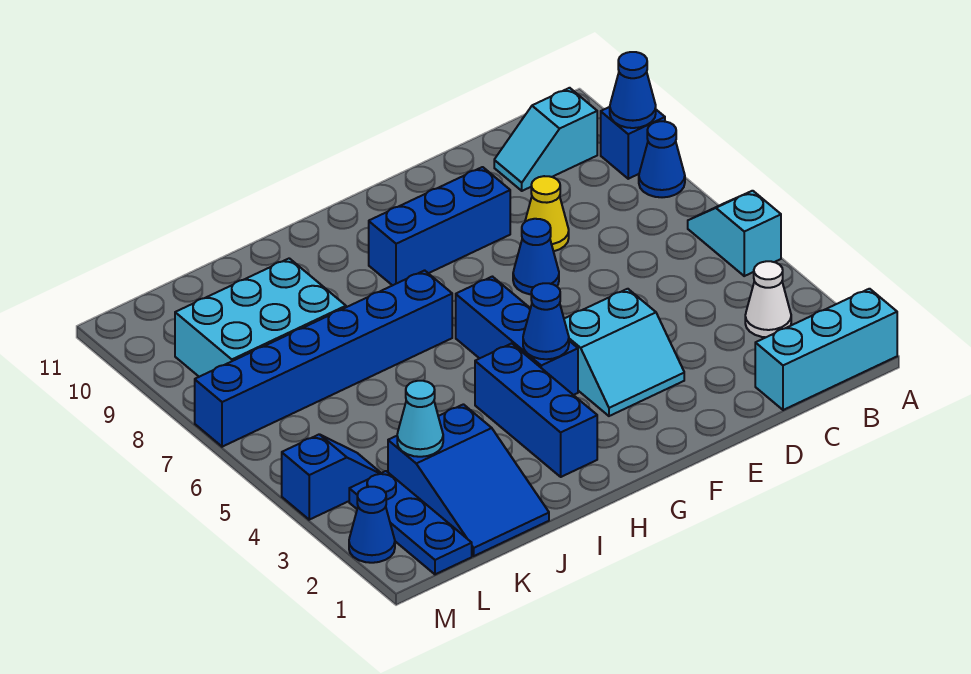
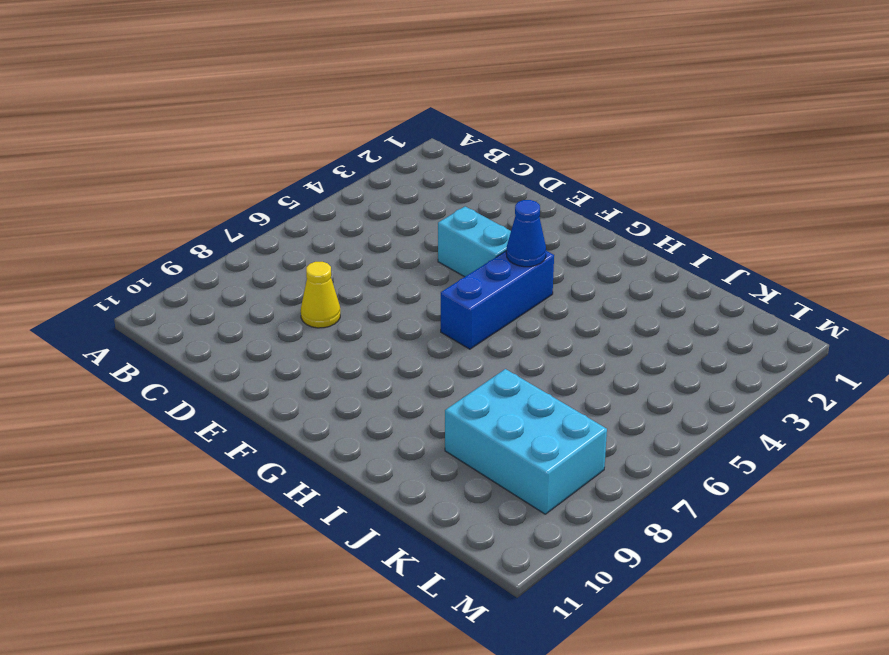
none -> cyan 1x3 brick [755,289,897,410]
none -> cyan 1x2 slope [688,191,781,276]
none -> blue 1x1 cone [639,121,685,197]

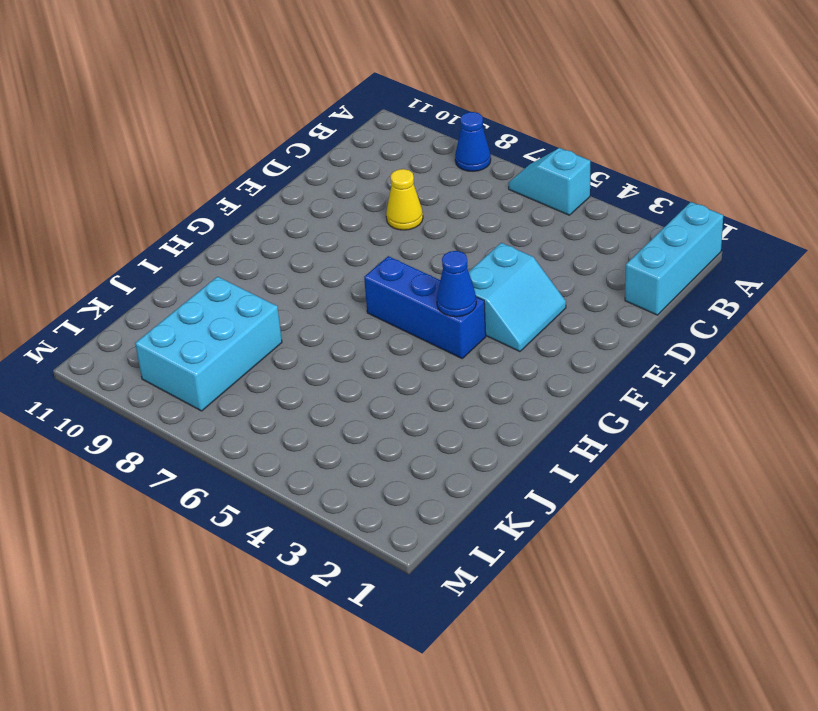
none -> blue 1x1 brick [601,107,665,179]
none -> white 1x1 cone [745,261,791,337]
none -> cyan 1x2 slope [494,88,597,191]

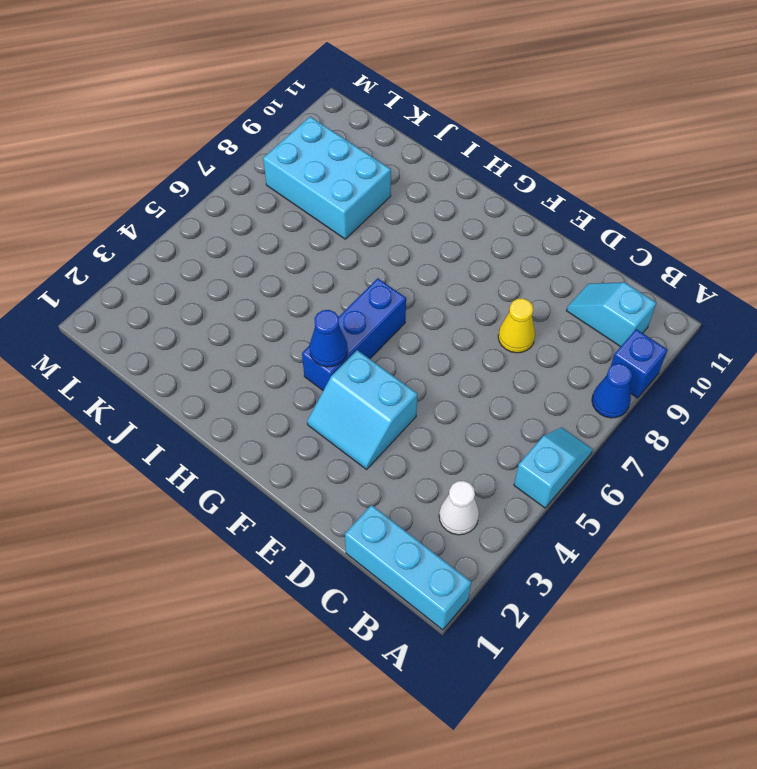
none -> blue 1x1 cone [513,219,559,294]
none -> blue 1x3 brick [369,167,510,286]
none -> blue 1x3 brick [475,343,597,477]

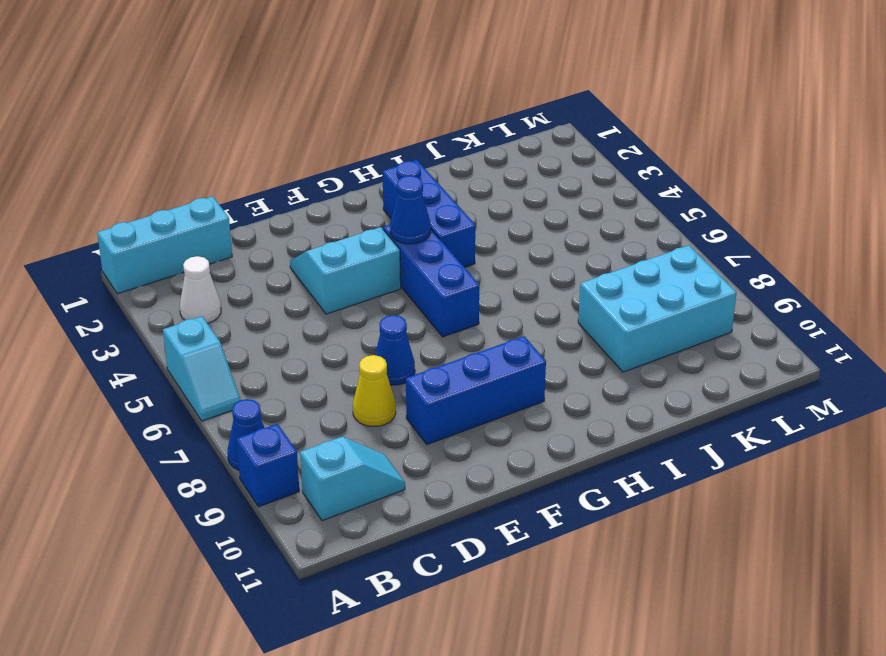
none -> blue 1x6 brick [195,270,452,447]
none -> blue 2x3 slope [388,404,549,556]
none -> blue 1x3 plate [349,471,472,574]

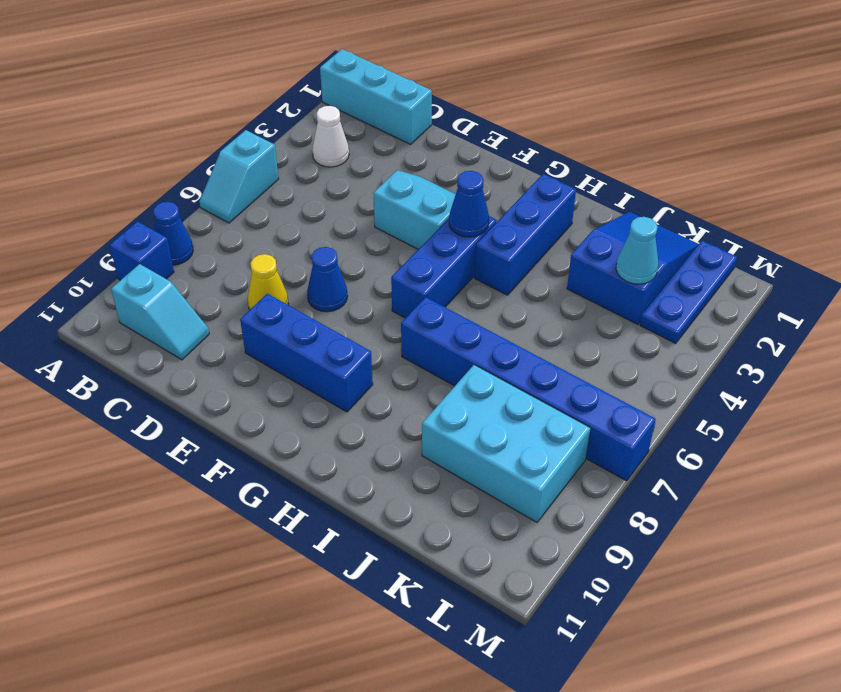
none -> blue 1x2 slope [282,434,381,520]
none -> blue 1x1 cone [349,487,395,563]
none -> blue 1x1 cone [610,52,656,128]

